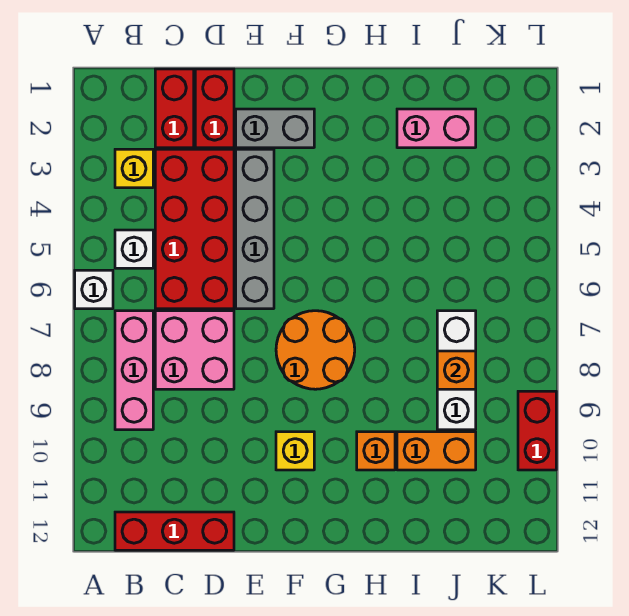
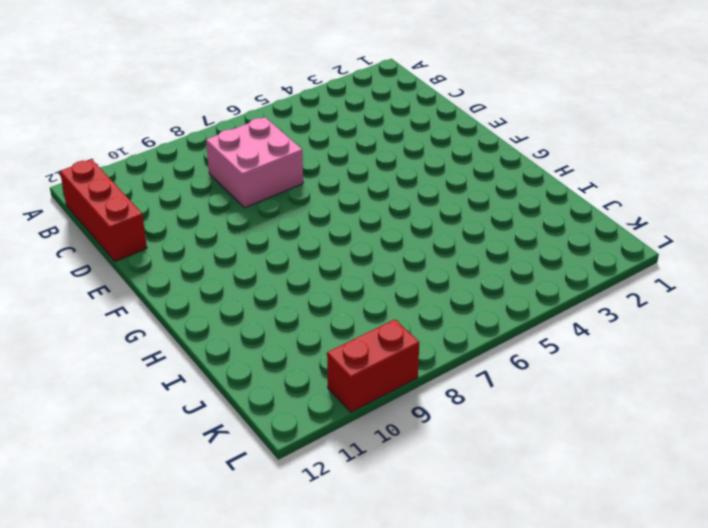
none -> white 1x1 brick [75,270,113,309]
none -> yellow 1x1 brick [115,149,153,188]
none -> white 1x1 brick [115,230,153,268]

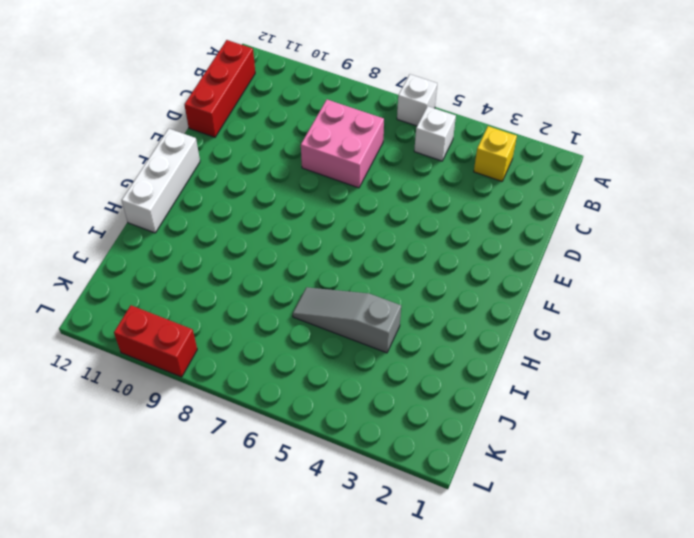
white 1x3 brick [122,129,200,233] -> white 1x3 brick turned to [437,311,476,430]
grey 1x3 slope [293,287,401,353] -> none
none -> pink 1x3 brick [115,311,153,430]
none -> red 1x2 brick [155,69,194,148]
none -> red 2x4 brick [155,149,234,309]

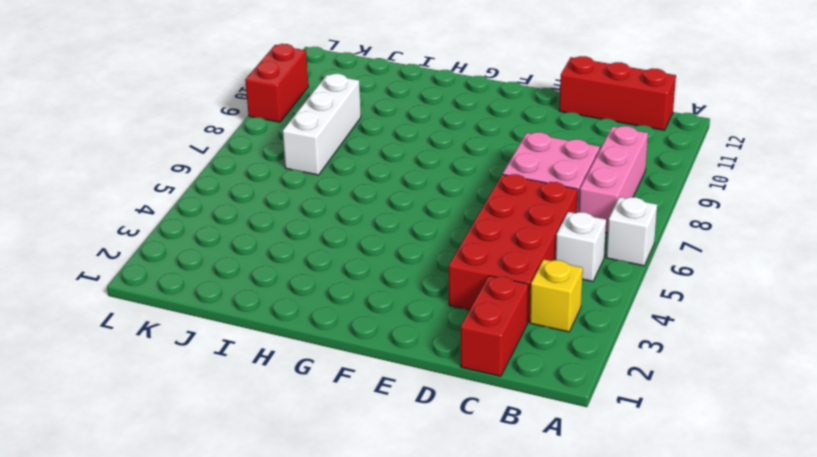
none -> red 1x2 brick [195,69,234,148]
none -> grey 1x2 brick [236,109,314,148]
none -> grey 1x4 brick [236,149,274,309]

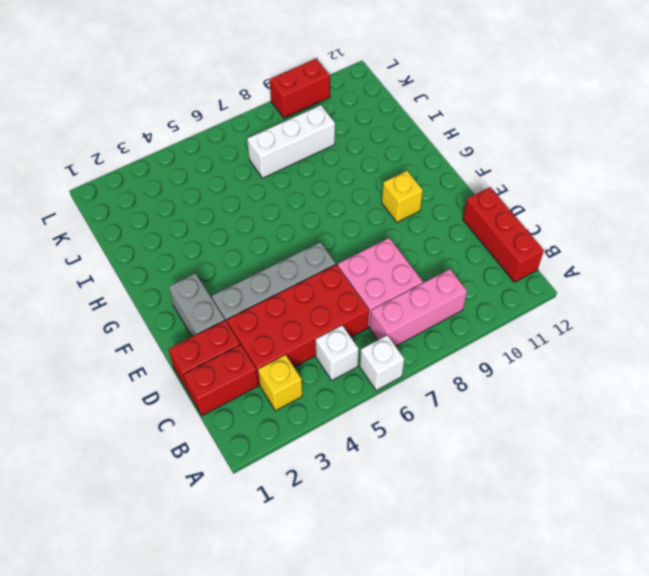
none -> orange 2x2 round brick [276,311,355,389]
none -> orange 1x1 brick [357,432,395,470]
none -> pink 1x2 brick [397,109,476,148]

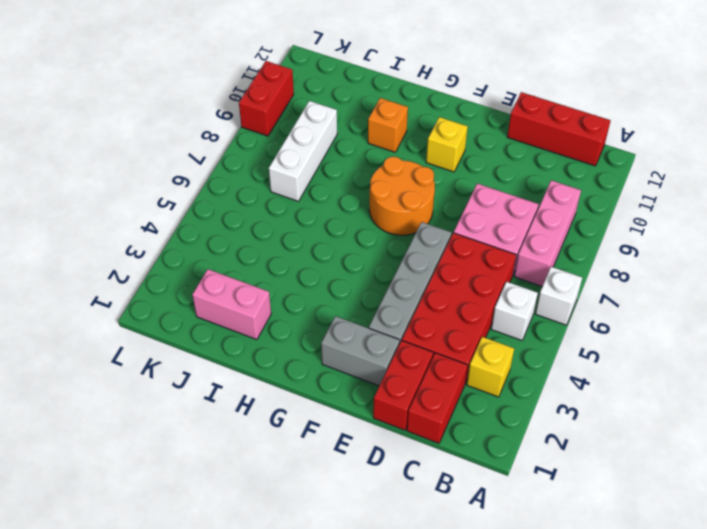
none -> orange 1x2 brick [397,432,476,470]
none -> orange 1x1 brick [437,351,476,389]

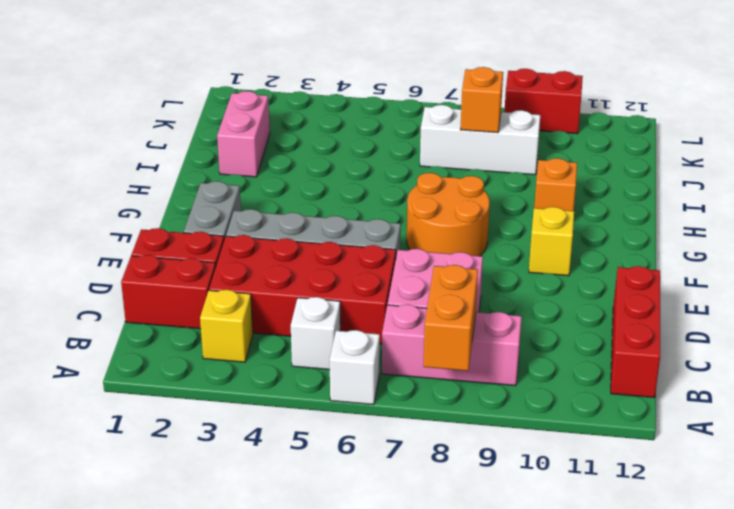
orange 1x2 brick [423,265,478,371] -> orange 1x2 brick moved to [397,432,476,470]

